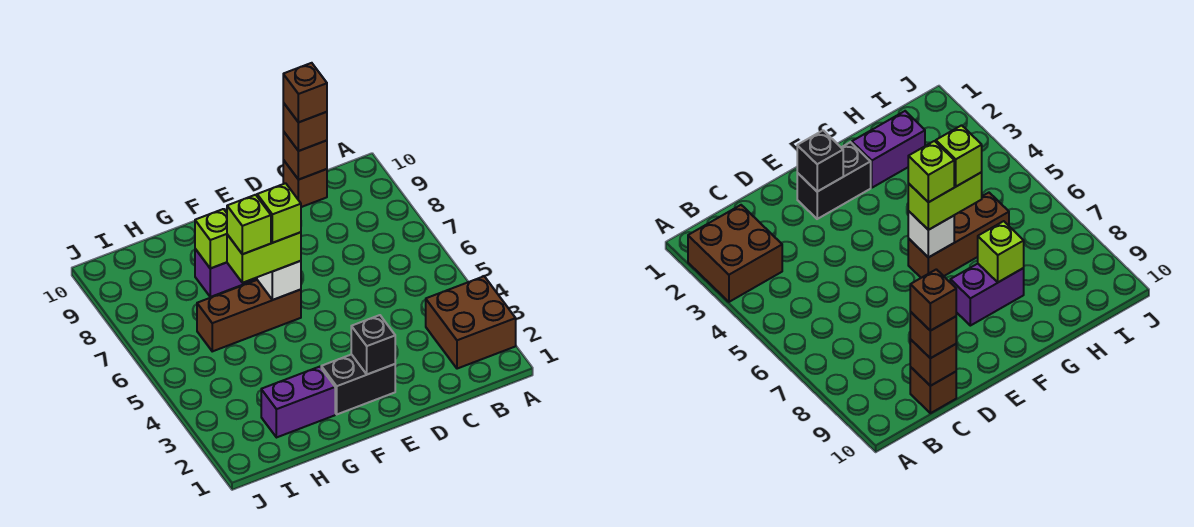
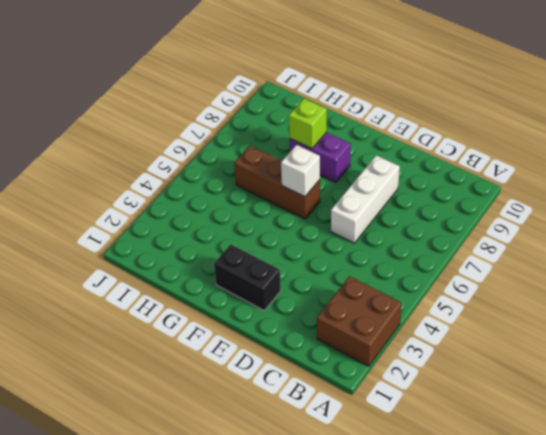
white 1x3 brick [331,155,400,243] -> none
none -> brown 1x1 brick [283,160,327,207]
none -> purple 1x2 brick [261,367,335,438]
none -> brown 1x1 brick [283,131,327,180]

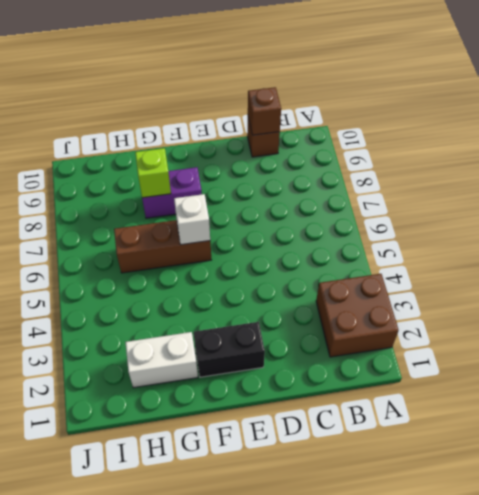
white 1x2 brick [125,332,198,388] -> purple 1x2 brick [261,367,335,438]
none -> black 1x1 brick [351,315,395,374]
none -> brown 1x1 brick [283,103,327,151]
none -> lime 1x2 brick [227,232,301,283]

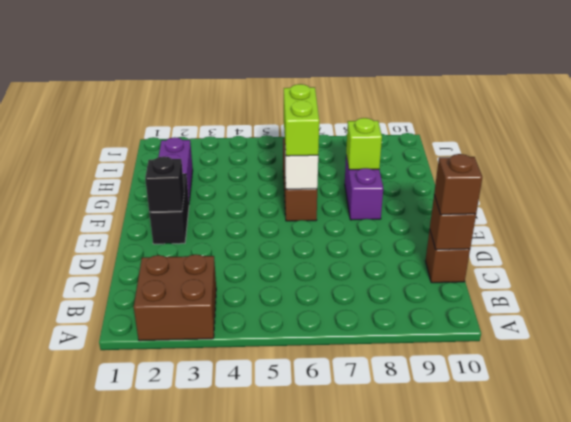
none -> brown 1x1 brick [283,63,327,122]
none -> lime 1x1 brick [257,183,301,243]
none -> lime 1x1 brick [227,195,271,254]

